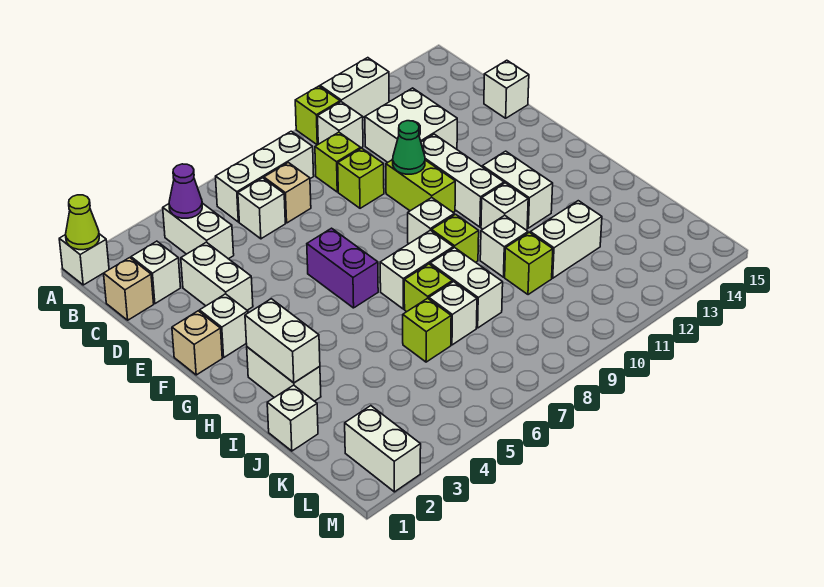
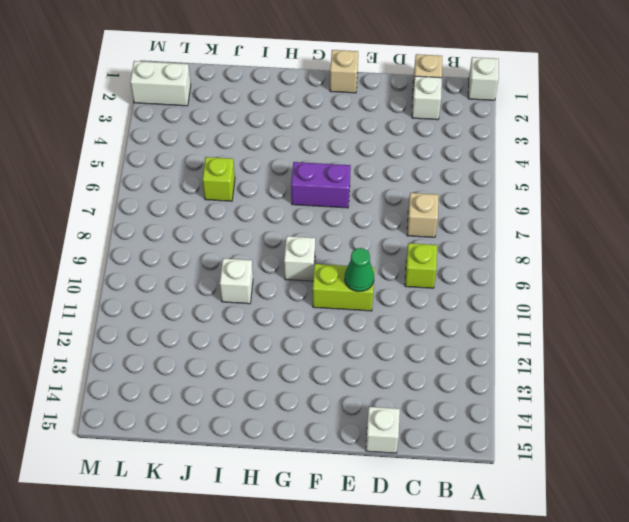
none -> lime 1x1 brick [295,86,340,145]
none -> white 1x2 brick [320,58,389,117]
none -> white 1x2 brick [163,203,234,259]
none -> white 1x3 brick [216,131,314,222]

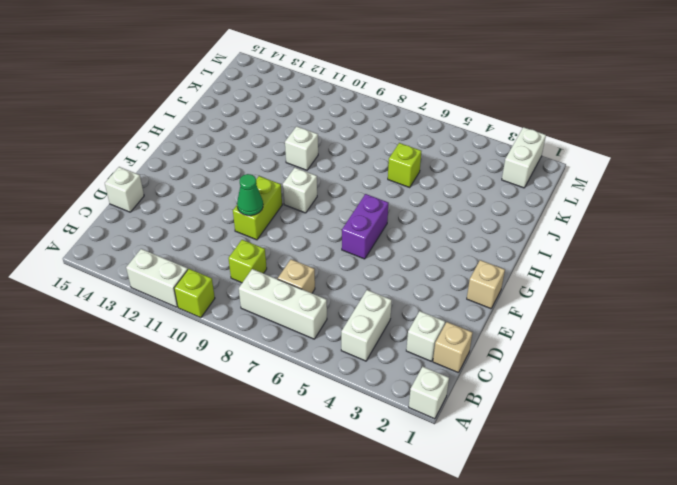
none -> white 1x1 brick [318,102,363,148]
none -> white 1x1 brick [238,178,285,239]
none -> white 2x2 brick [365,88,457,162]
none -> white 1x2 brick [181,242,253,310]

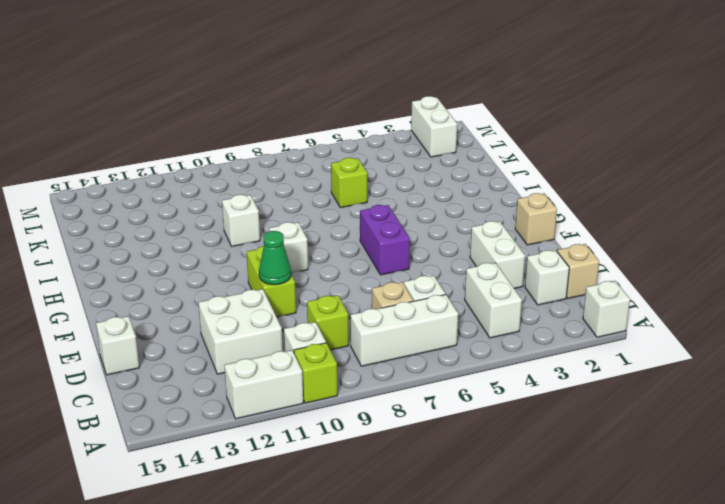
none -> lime 1x1 brick [338,148,384,208]
none -> white 1x3 brick [421,134,504,227]
none -> white 1x1 brick [200,294,248,357]
none -> white 1x2 brick [482,151,553,228]

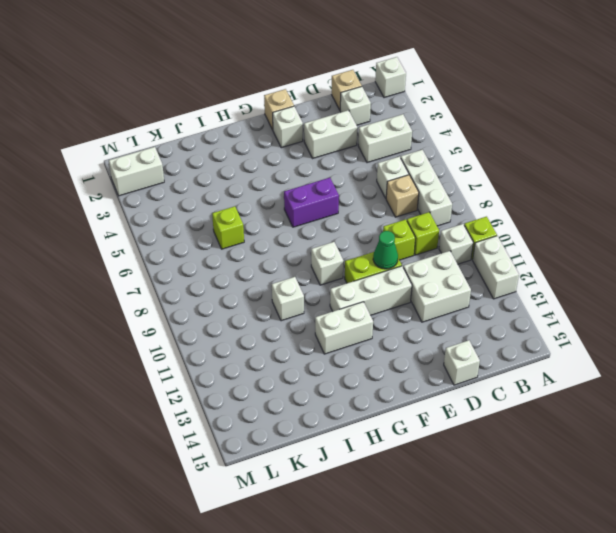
none -> white 1x2 brick [247,347,321,401]
none -> white 1x2 brick [380,230,453,309]
none -> lime 1x1 brick [432,214,479,262]
none -> white 1x1 brick [481,183,528,230]

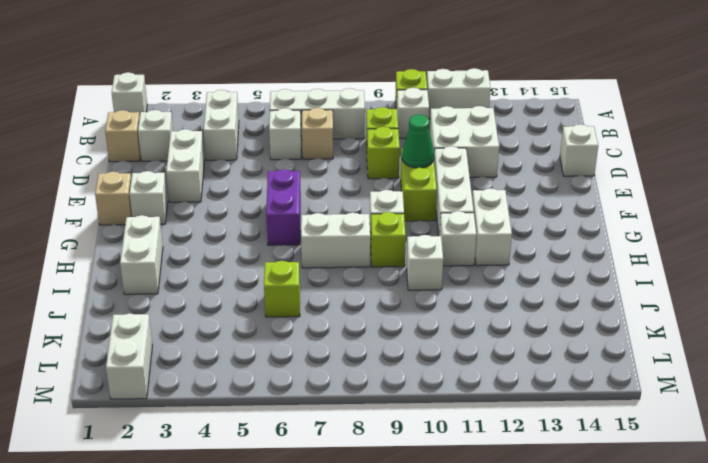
none -> lime 1x1 brick [404,264,452,312]
none -> white 1x2 brick [430,247,503,328]
none -> white 1x1 brick [267,385,318,451]
none -> white 1x1 brick [429,282,477,345]

